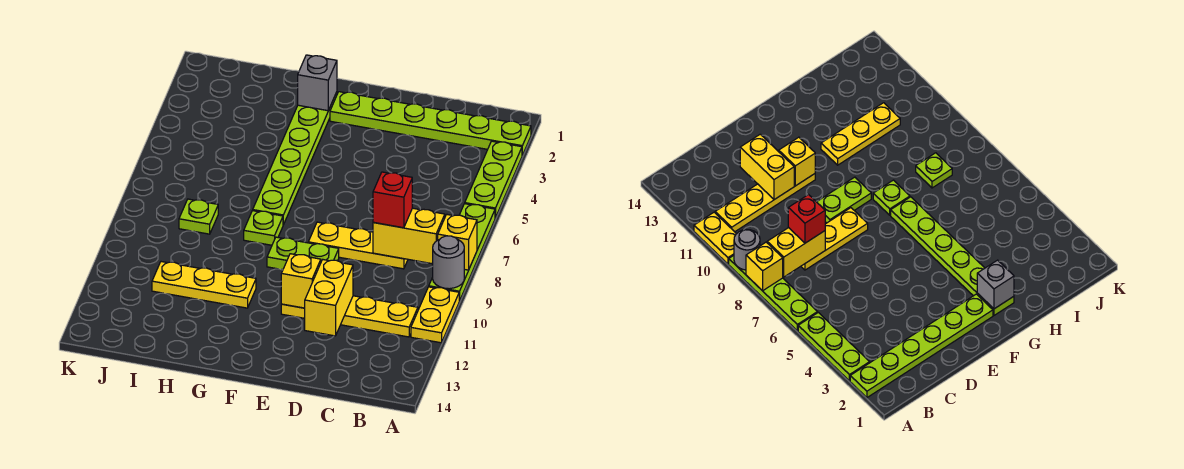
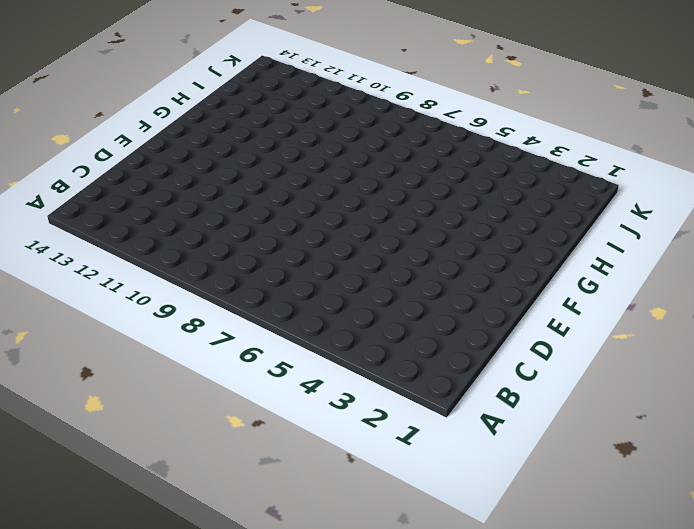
none -> lime 1x6 plate [330,92,531,155]
none -> lime 1x3 plate [465,141,522,218]
none -> lime 1x4 plate [429,204,495,301]

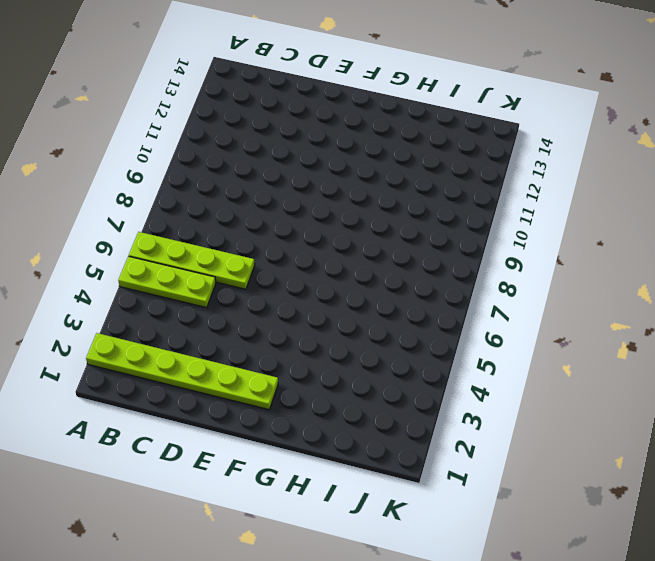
lime 1x3 plate [118,256,216,308] -> lime 1x3 plate turned to [465,141,522,218]
lime 1x4 plate [129,232,255,289] -> lime 1x4 plate turned to [429,204,495,301]
none -> yellow 1x2 plate [411,287,459,343]
none -> yellow 1x4 plate [281,296,418,337]
none -> yellow 1x3 plate [308,222,408,269]

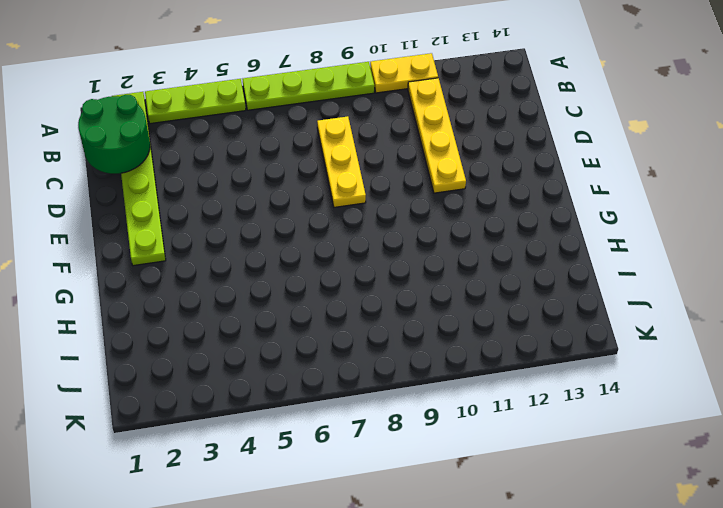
green 2x2 round brick [78,94,150,174] -> none
none -> lime 1x2 plate [267,237,339,270]
none -> lime 1x6 plate [253,92,337,225]
none -> lime 1x1 plate [244,211,283,245]

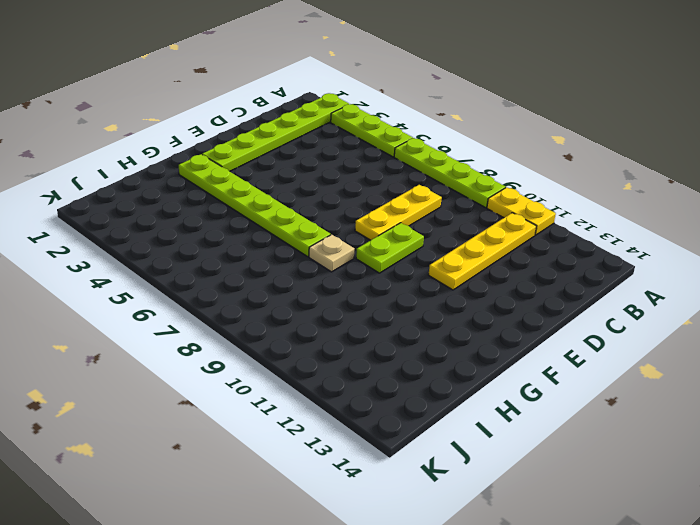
tan 1x1 plate [309,235,354,272] -> lime 1x1 plate [244,211,283,245]
none -> yellow 1x3 plate [152,262,256,308]
none -> lime 1x1 plate [179,199,218,234]
none -> yellow 1x1 brick [438,214,477,270]

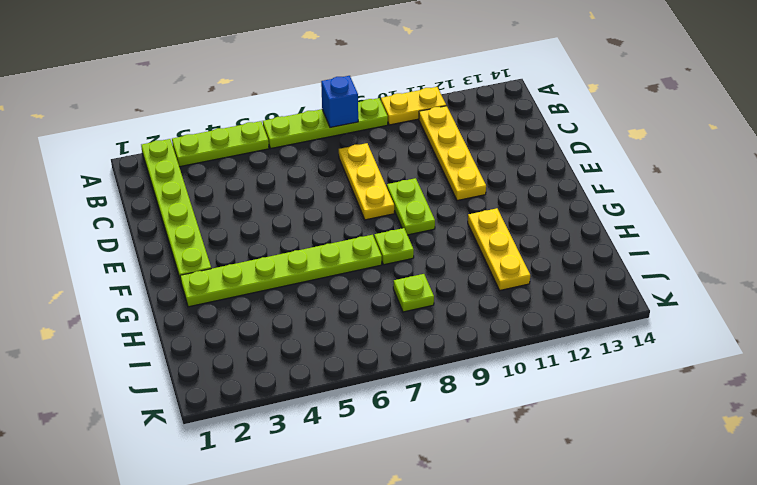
blue 1x1 brick [321,76,358,128] -> yellow 1x1 brick [438,214,477,270]
none -> grey 1x1 round brick [433,236,464,289]
none -> yellow 1x2 brick [373,208,445,264]
none -> yellow 1x2 brick [305,260,353,336]

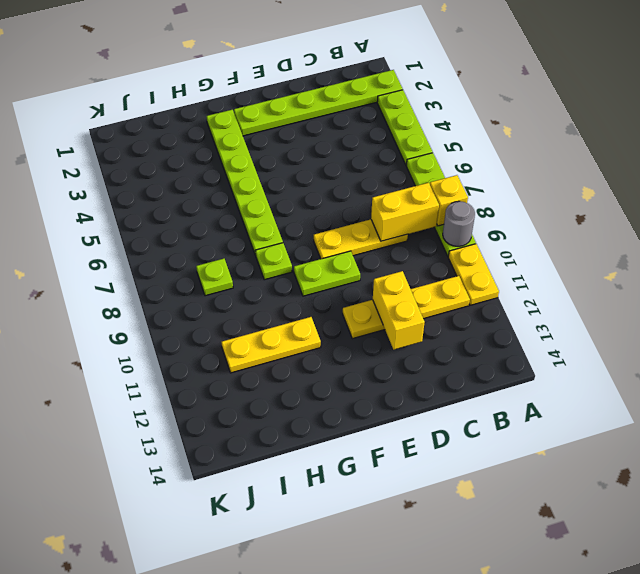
none -> yellow 1x1 brick [281,254,321,308]
none -> grey 1x1 brick [298,55,337,111]
none -> red 1x1 brick [373,172,412,228]

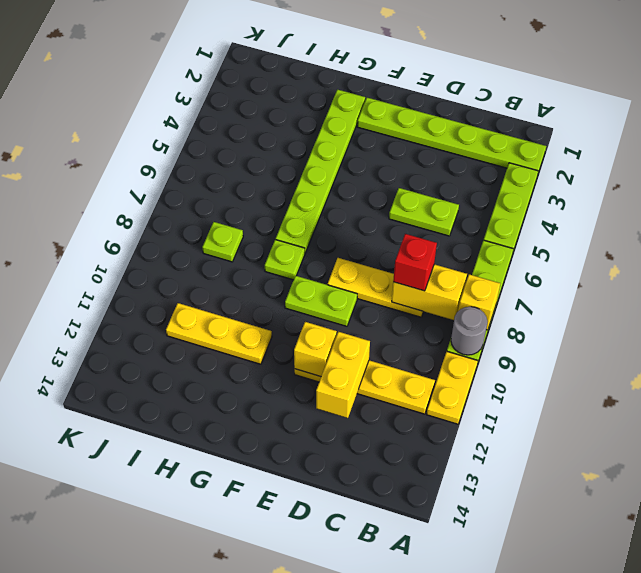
lime 1x2 plate [389,188,459,236] -> none
none -> grey 1x1 brick [298,55,337,111]

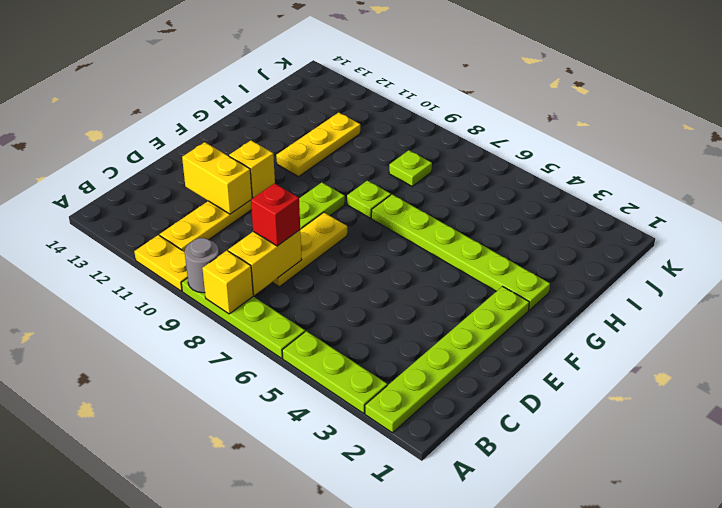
none -> grey 1x1 brick [298,55,337,111]

